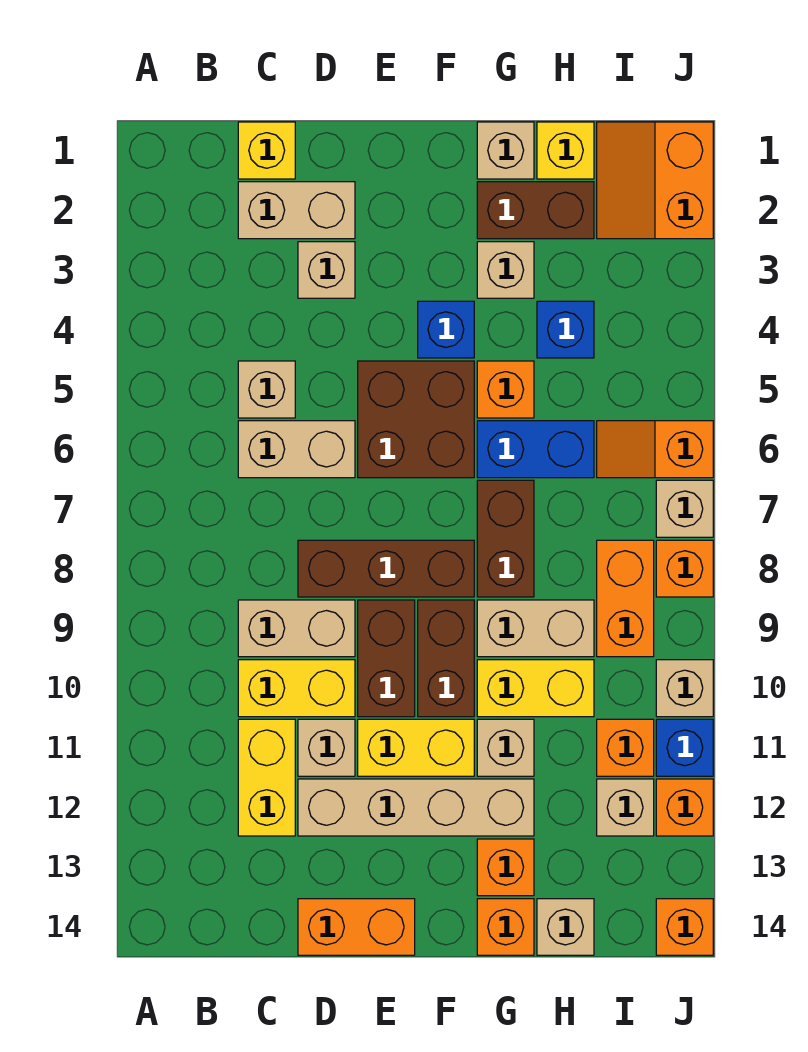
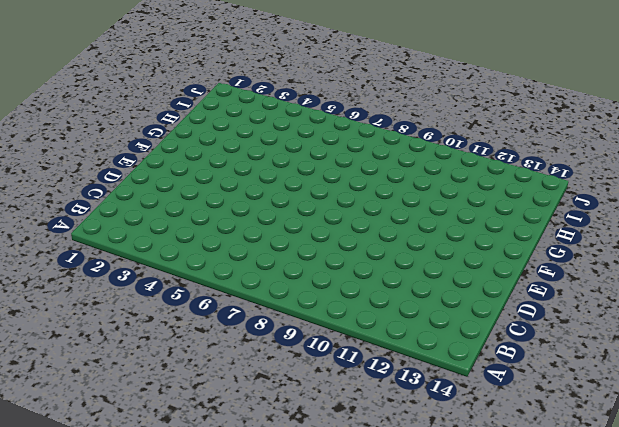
none -> yellow 1x1 brick [238,122,295,179]
none -> tan 1x2 brick [238,182,355,239]
none -> tan 1x1 brick [238,361,295,418]
none -> tan 1x2 brick [238,421,355,478]

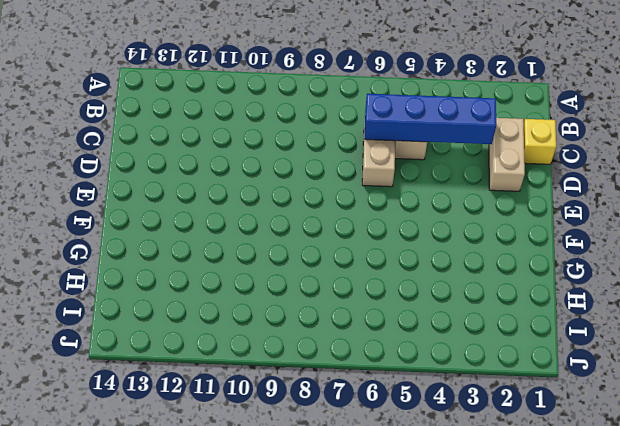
blue 1x4 brick [365,94,496,144] -> none
none -> tan 1x2 brick [238,600,355,657]
none -> yellow 1x2 brick [238,660,355,717]
none -> yellow 1x2 brick [238,719,295,836]
none -> tan 1x1 brick [298,242,355,298]

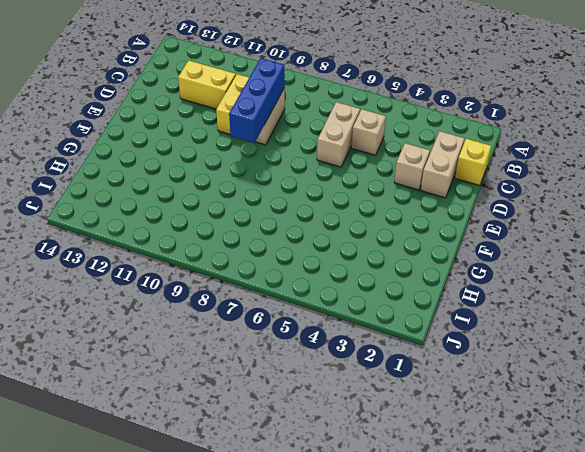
blue 1x3 brick [229,58,285,143] -> none
none -> brown 1x3 brick [298,540,474,597]
none -> tan 1x1 brick [298,719,355,776]
none -> tan 1x4 brick [298,779,534,836]
none -> orange 1x2 brick [298,899,415,955]

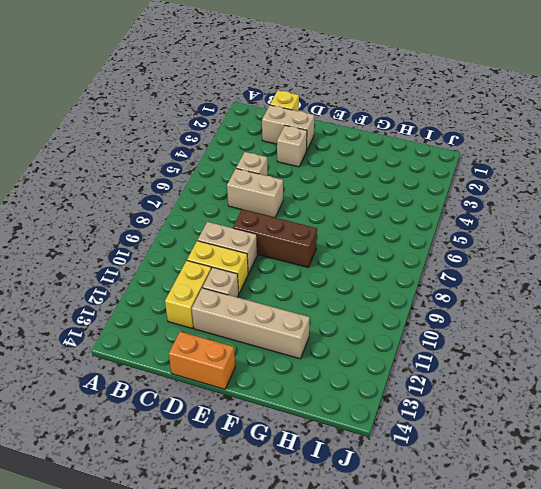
none -> brown 2x2 brick [358,361,474,478]
none -> brown 1x2 brick [358,600,415,717]
none -> yellow 1x2 brick [358,719,474,776]
none -> blue 1x1 brick [418,301,474,358]

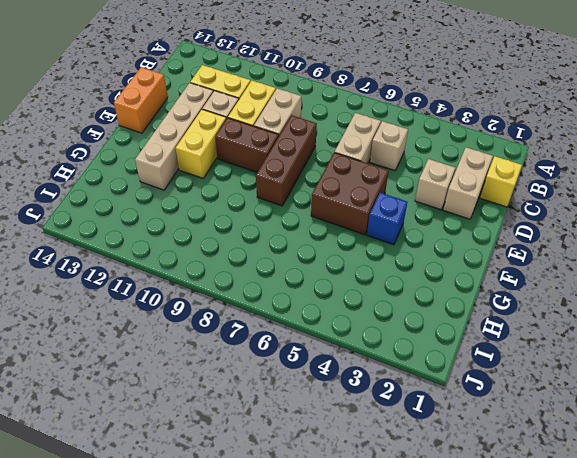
none -> brown 1x2 brick [418,600,474,717]
none -> tan 1x1 brick [477,122,534,179]
none -> brown 1x2 brick [477,182,594,239]
none -> tan 1x1 brick [477,242,534,298]

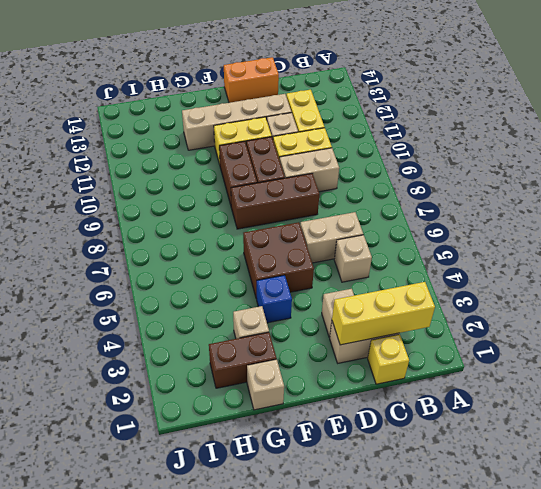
yellow 1x3 brick [332,282,435,345] -> none
none -> orange 1x1 brick [477,361,534,418]
none -> blue 1x2 brick [477,421,594,478]
none -> brown 1x2 brick [477,480,534,597]
none -> tan 1x2 brick [477,600,594,657]

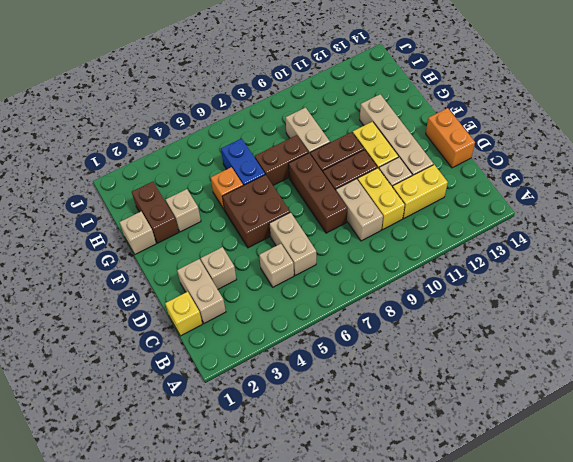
none -> blue 1x1 brick [418,301,474,358]
none -> yellow 1x2 brick [477,660,594,717]
none -> tan 1x1 brick [477,719,534,776]
none -> orange 1x1 brick [477,839,534,896]

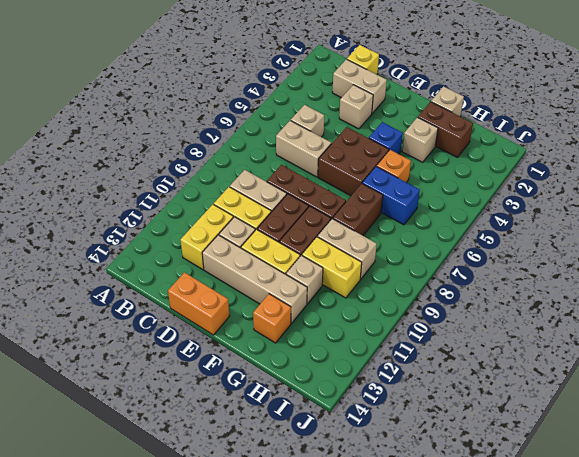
none -> orange 1x1 brick [477,899,534,955]
none -> yellow 1x1 brick [537,122,594,179]
none -> blue 1x1 brick [537,301,594,358]
none -> tan 1x1 brick [537,899,594,955]

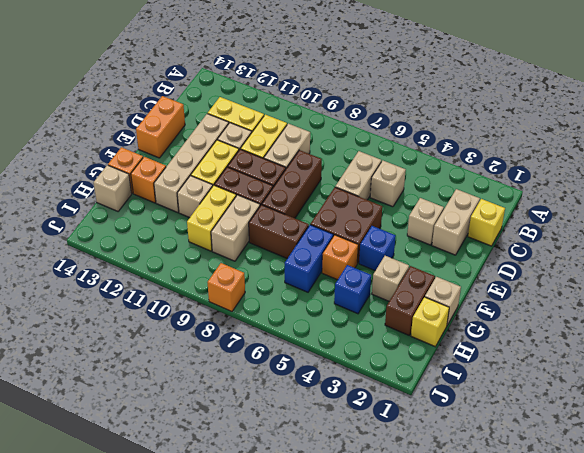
none -> orange 2x2 slope [597,122,713,239]
none -> orange 1x2 slope [597,421,713,478]
none -> orange 1x2 brick [597,540,654,657]
none -> orange 1x1 brick [597,719,654,776]

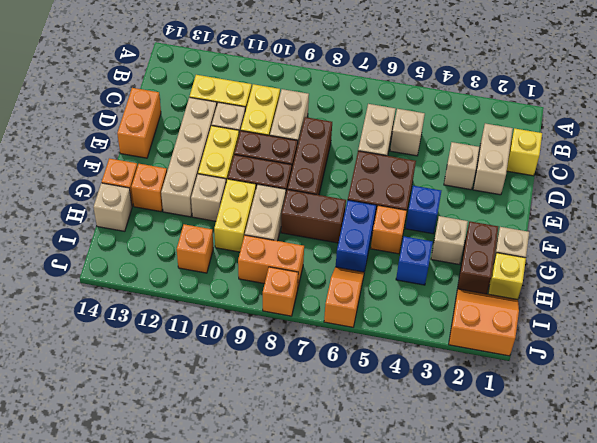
none -> tan 1x1 brick [597,779,654,836]
none -> tan 1x1 brick [656,480,713,537]
none -> tan 1x1 brick [656,660,713,717]
none -> blue 1x1 brick [656,719,713,776]

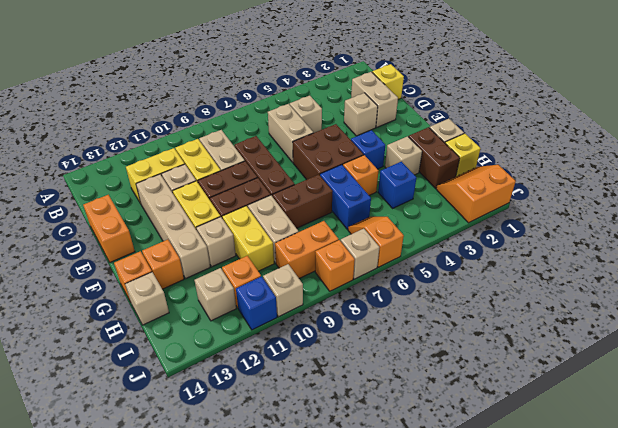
none -> orange 1x1 brick [656,779,713,836]
none -> orange 1x1 brick [656,899,713,955]

